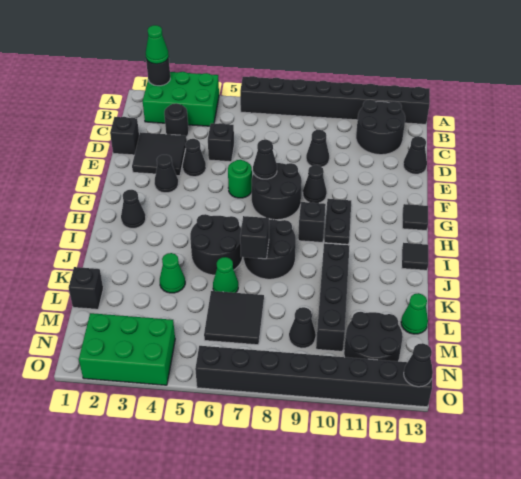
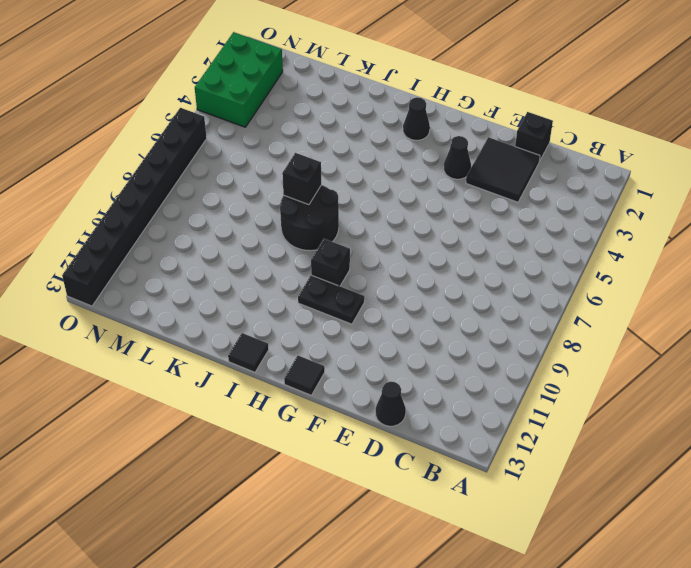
none -> green 2x3 brick [143,72,219,126]
none -> black 1x8 brick [240,76,430,124]
none -> black 2x2 round brick [356,100,405,155]
none -> black 1x1 round brick [164,103,189,137]

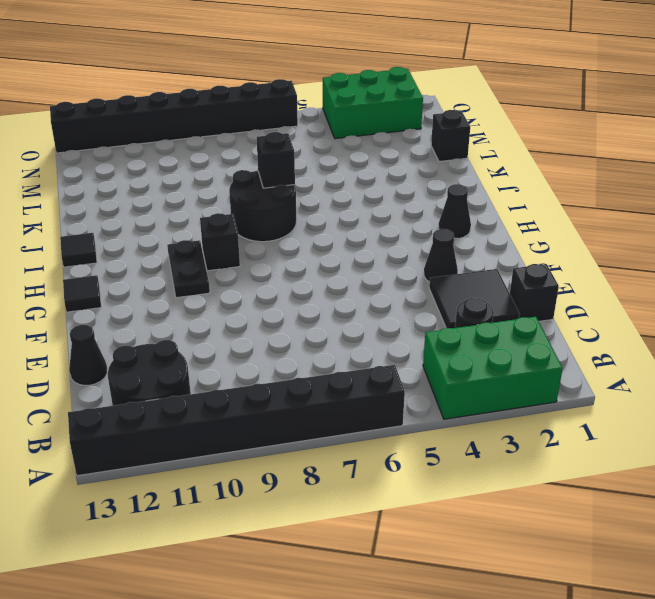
none -> black 1x1 brick [208,123,234,162]
none -> black 1x1 cone [306,130,329,167]
none -> black 1x1 cone [183,139,206,177]
none -> green 1x1 round brick [228,160,252,198]

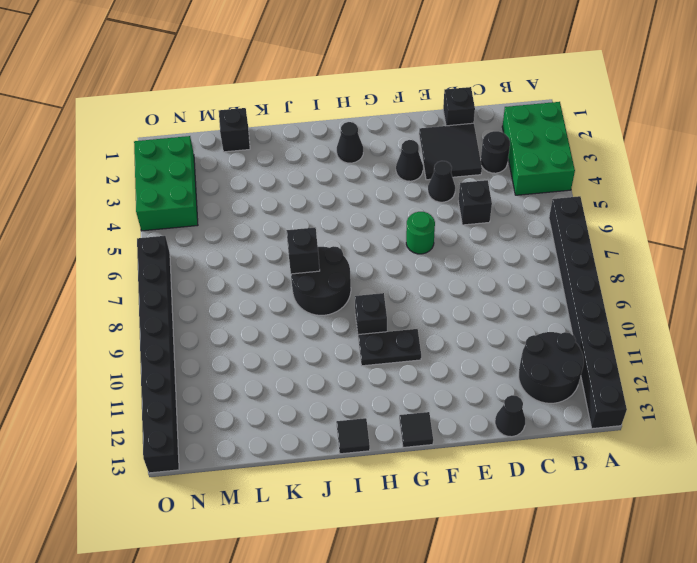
none -> black 1x1 cone [306,130,329,167]
none -> black 2x2 round brick [252,163,302,220]
none -> black 1x1 cone [303,165,327,203]
none -> black 2x2 round brick [190,214,243,275]

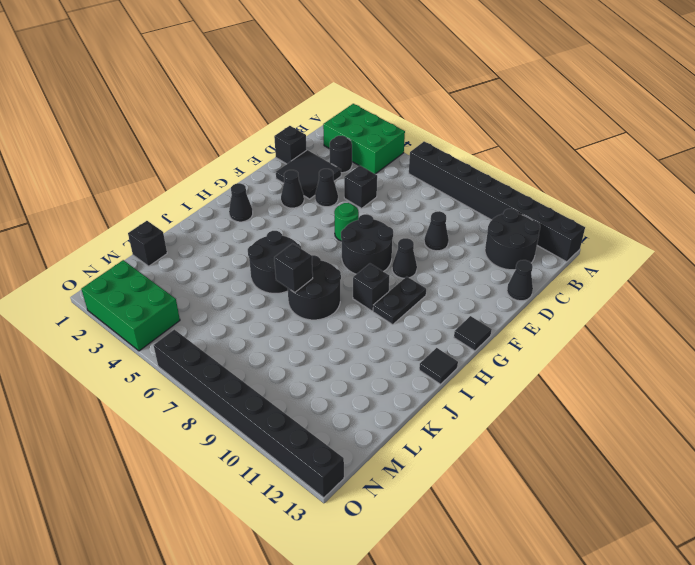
none -> black 1x4 brick [316,243,349,351]
none -> green 1x1 cone [160,253,185,293]
none -> green 1x1 cone [213,257,238,293]
none -> black 2x2 tile [204,291,264,345]

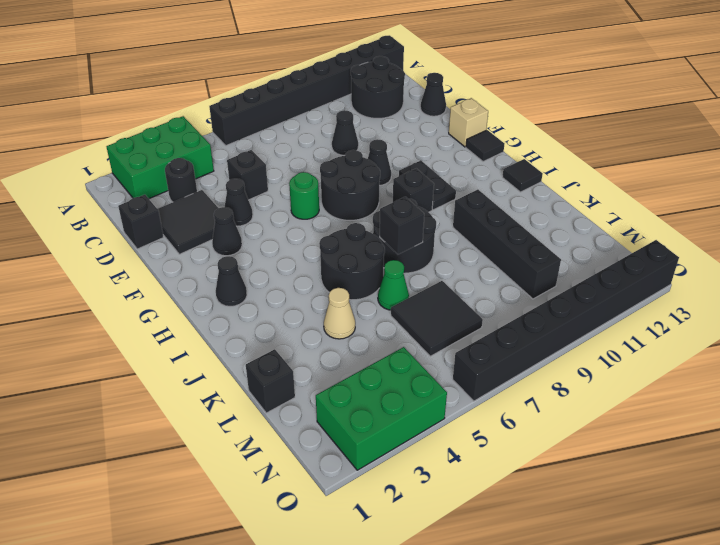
tan 1x1 brick [449,98,488,147] -> none
tan 1x1 cone [324,288,355,339] -> green 1x1 cone [160,253,185,293]
none -> green 1x1 cone [401,293,428,334]
none -> black 1x1 cone [289,307,316,348]
none -> black 2x2 round brick [344,312,403,361]
none -> black 1x1 round brick [146,58,170,86]

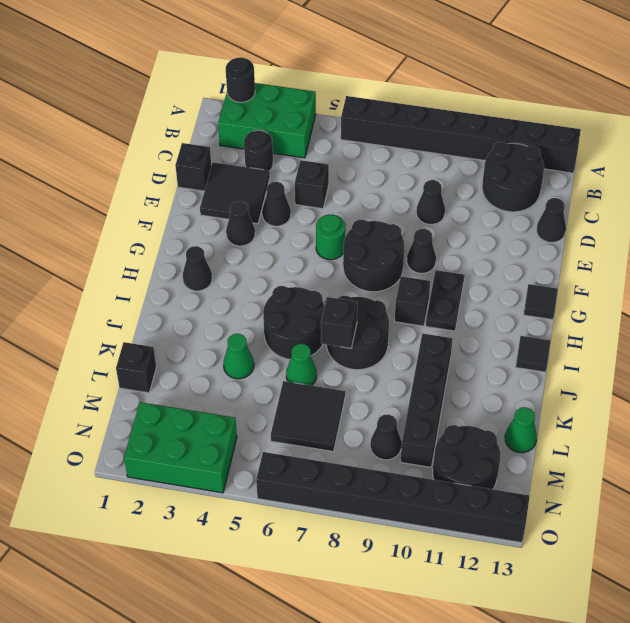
none -> black 1x1 cone [253,140,277,179]
none -> black 1x1 cone [404,343,433,387]
none -> green 1x1 cone [146,25,169,64]

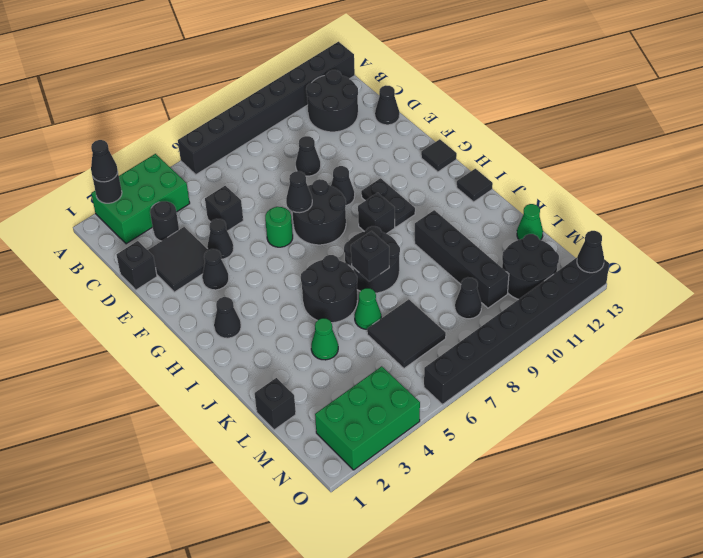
black 1x1 cone [91,140,118,182] -> green 1x1 cone [146,25,169,64]

